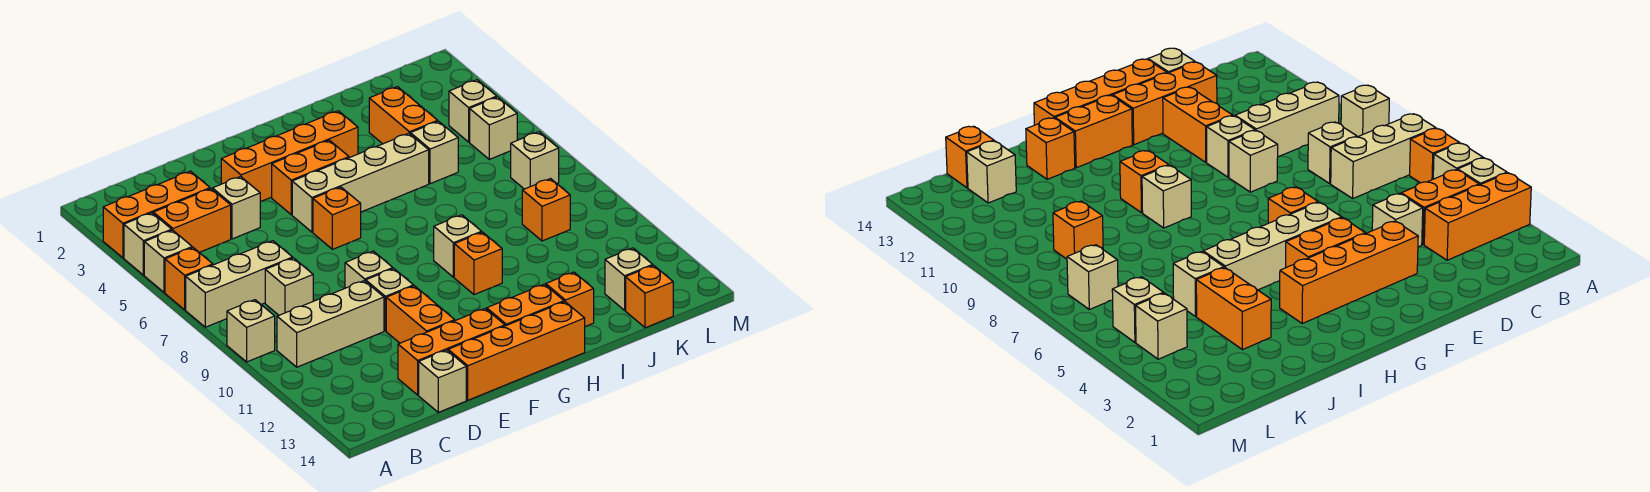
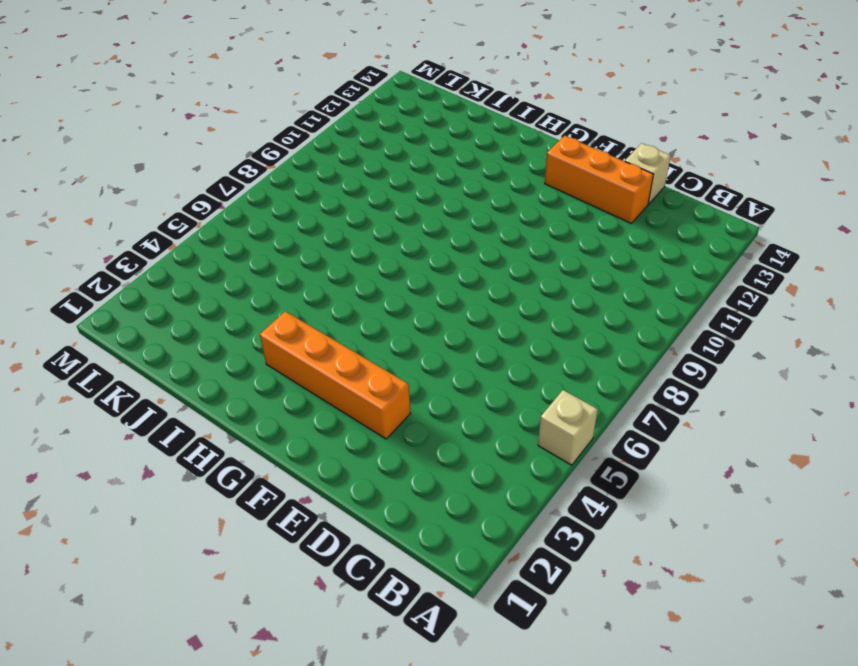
none -> orange 1x3 brick [103,171,210,258]
none -> tan 1x1 brick [124,213,172,275]
none -> orange 1x1 brick [165,248,213,310]
none -> tan 1x3 brick [186,241,293,327]

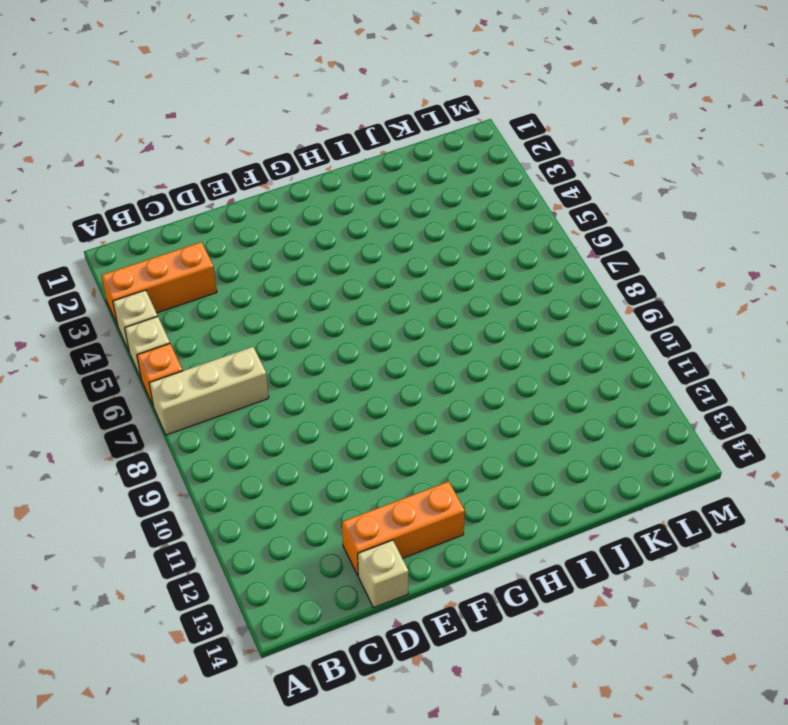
none -> tan 1x1 brick [227,300,275,362]
none -> orange 1x2 brick [153,189,231,252]
none -> tan 1x3 brick [277,281,384,367]
none -> tan 1x1 brick [265,258,313,315]

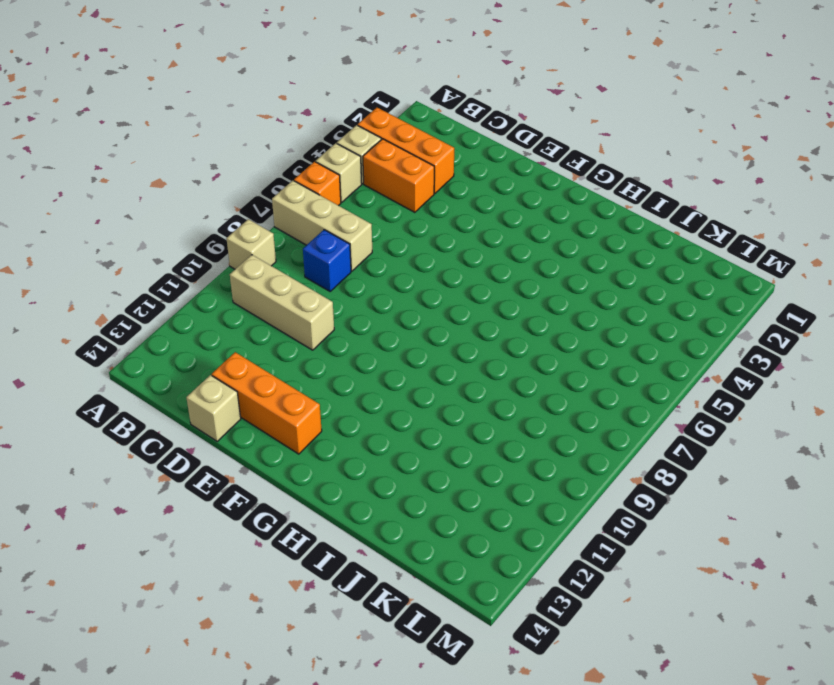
blue 1x1 brick [303,230,351,291] -> tan 1x1 brick [265,258,313,315]
none -> tan 1x1 brick [213,177,260,239]
none -> orange 1x4 brick [221,111,358,202]
none -> tan 1x1 brick [345,251,393,288]
none -> tan 1x1 brick [366,269,414,331]

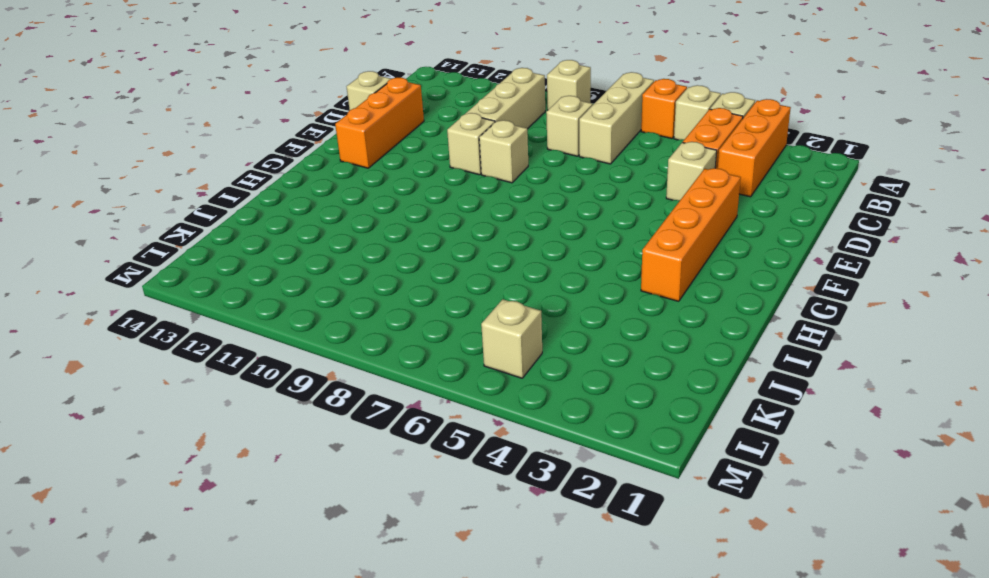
none -> orange 1x2 brick [386,286,455,343]
none -> orange 1x4 brick [448,302,585,400]
none -> orange 1x2 brick [272,140,349,215]
none -> tan 1x4 brick [292,133,429,232]

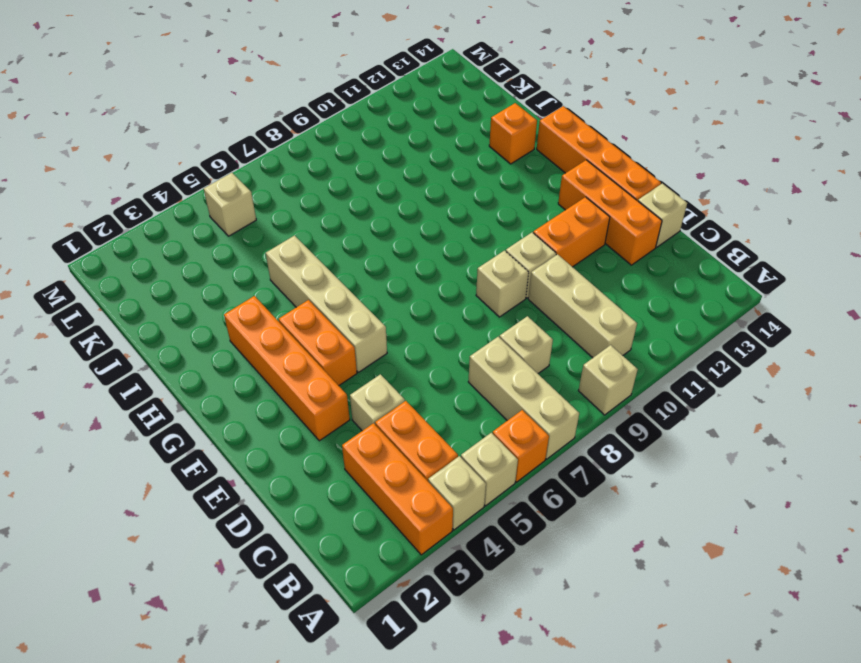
none -> orange 1x1 brick [313,187,361,249]
none -> orange 1x2 brick [487,284,564,326]
none -> tan 1x1 brick [434,215,482,277]
none -> orange 1x1 brick [454,232,502,295]

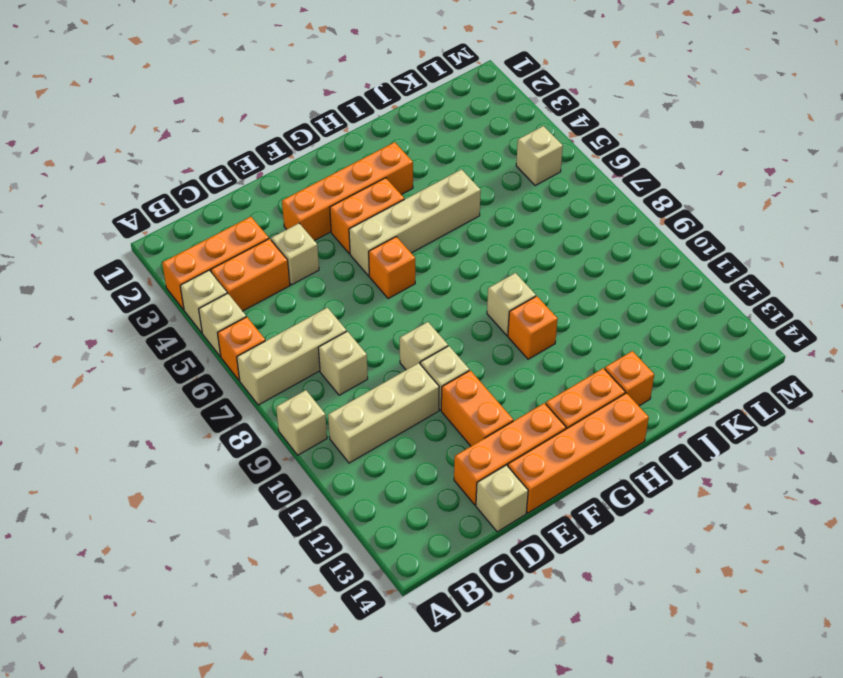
none -> orange 1x2 brick [369,87,438,144]
none -> tan 1x1 brick [410,121,458,184]
none -> orange 1x1 brick [522,179,570,241]
none -> tan 1x1 brick [605,248,653,310]

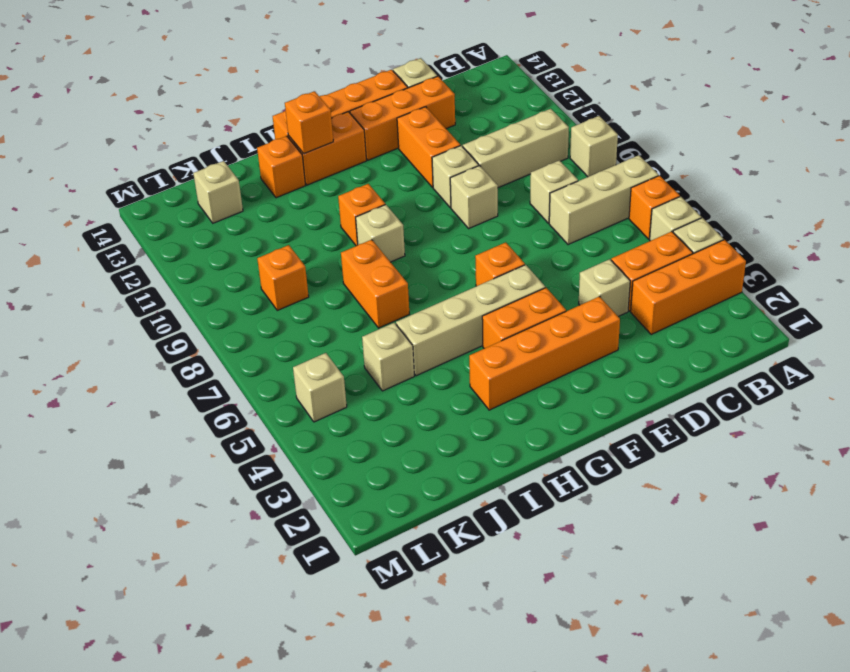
orange 1x1 brick [285,91,333,154] -> orange 1x1 brick moved to [626,265,673,328]
orange 1x2 brick [341,240,409,328] -> orange 1x2 brick moved to [369,87,438,144]
none -> tan 1x1 brick [449,80,497,142]
none -> tan 1x1 brick [511,132,559,189]

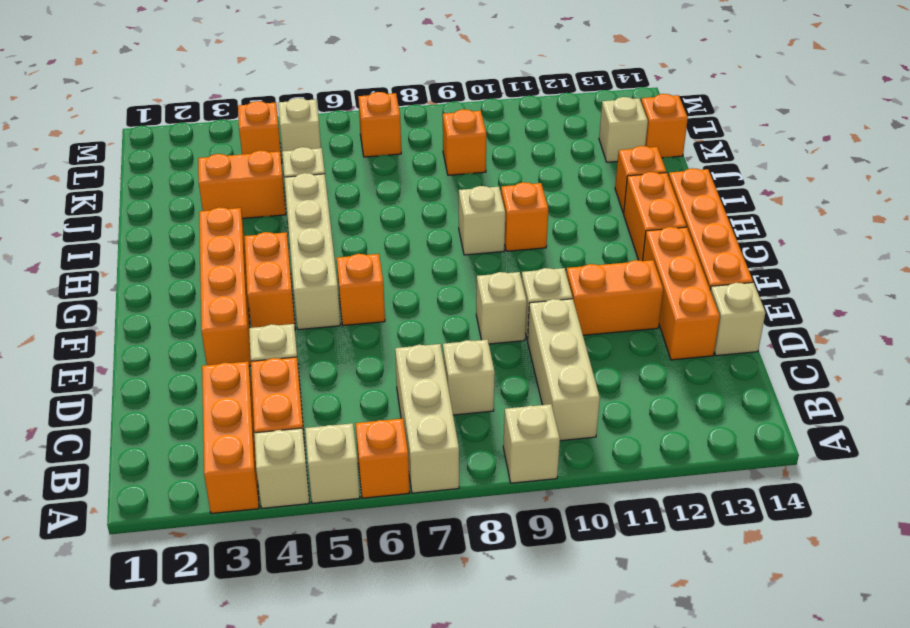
orange 1x1 brick [238,101,282,163] -> tan 1x1 brick [449,80,497,142]
orange 1x1 brick [358,92,401,157] -> tan 1x1 brick [511,132,559,189]

